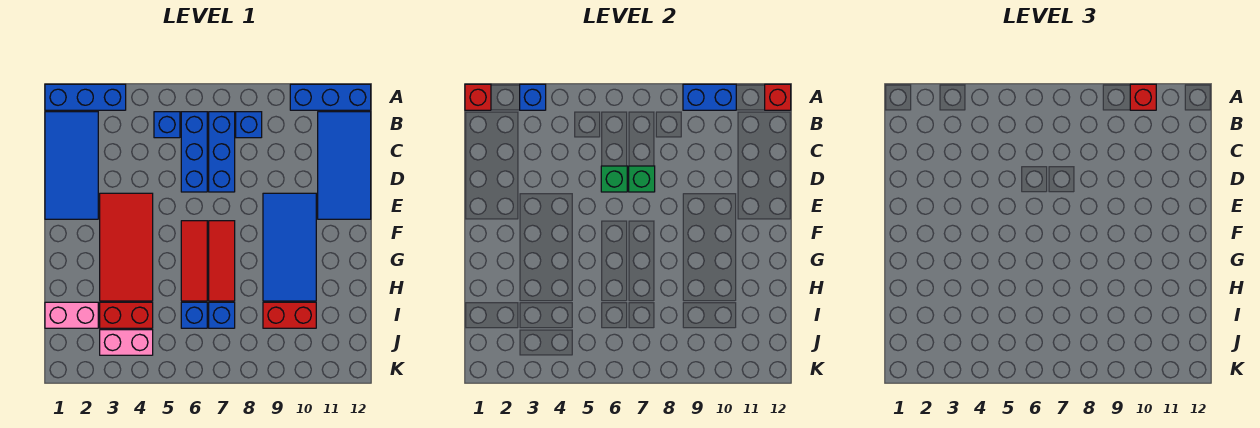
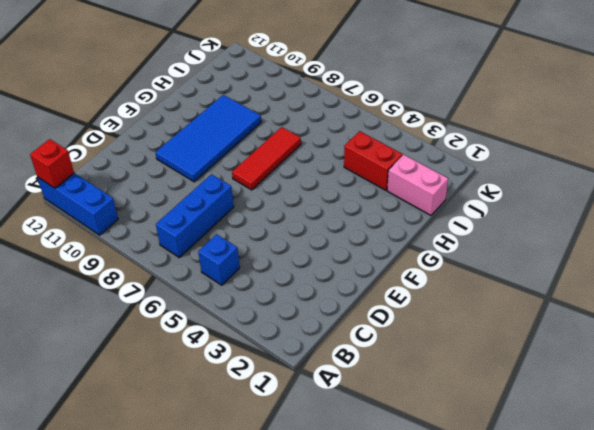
none -> blue 1x3 brick [45,84,126,110]
none -> blue 2x4 tile [45,112,98,219]
none -> blue 1x3 brick [181,112,207,192]

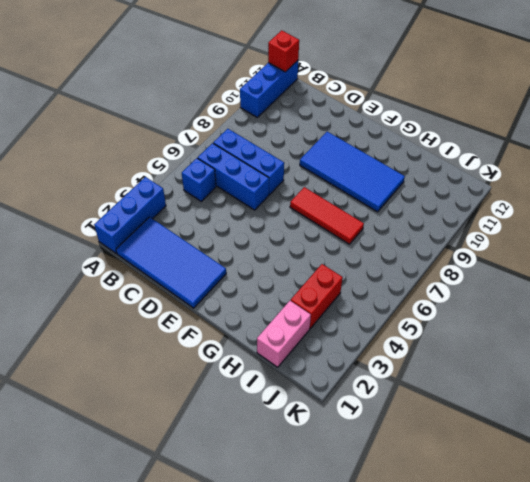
none -> blue 1x1 brick [236,112,262,138]
none -> blue 2x4 tile [318,112,371,219]
none -> red 2x4 tile [100,193,153,301]

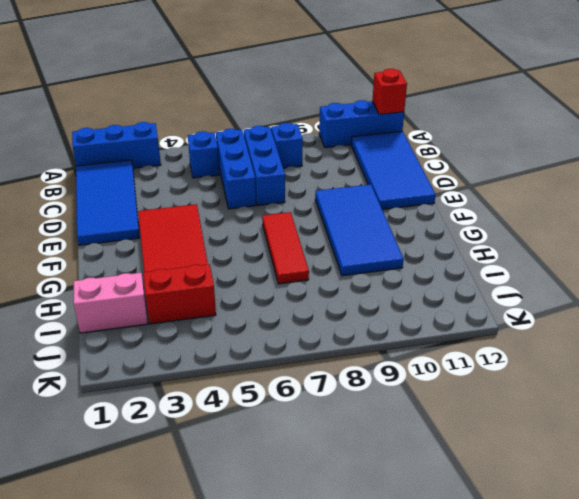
none -> red 1x3 tile [181,221,207,301]
none -> blue 1x1 brick [181,302,207,328]
none -> blue 1x1 brick [209,302,235,328]

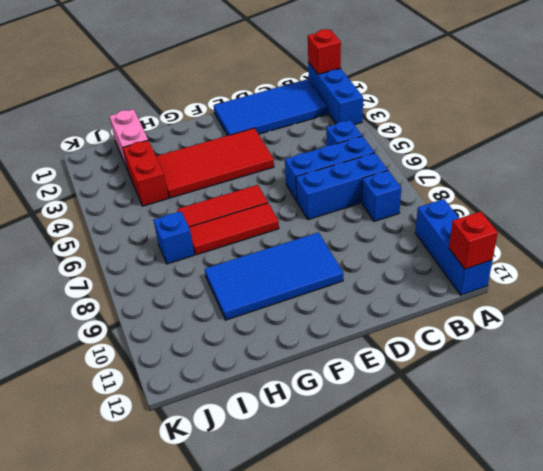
none -> blue 2x4 tile [318,112,371,219]
none -> blue 1x1 brick [181,302,207,328]
none -> red 1x2 brick [263,302,316,328]

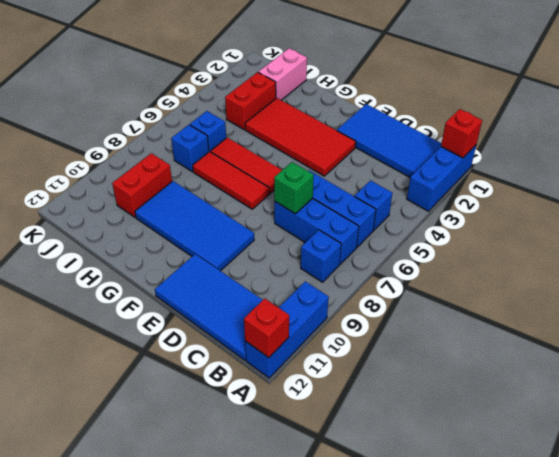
none -> pink 1x2 brick [100,330,153,355]
none -> blue 1x1 brick [520,84,546,110]
none -> blue 1x2 brick [683,84,736,110]

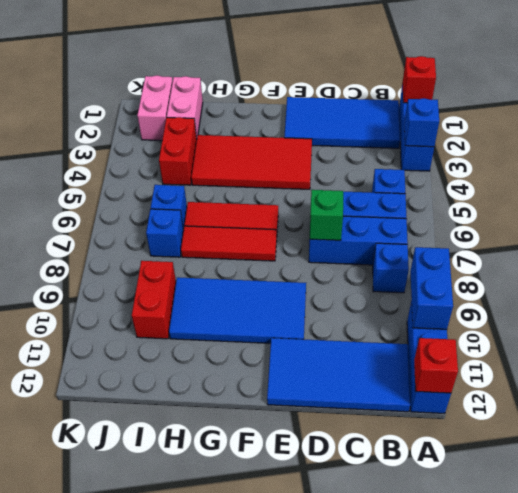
pink 1x2 brick [137,75,173,141] -> pink 1x2 brick moved to [100,330,153,355]
none -> green 1x1 brick [601,166,627,192]
none -> red 1x1 brick [1130,84,1156,110]

